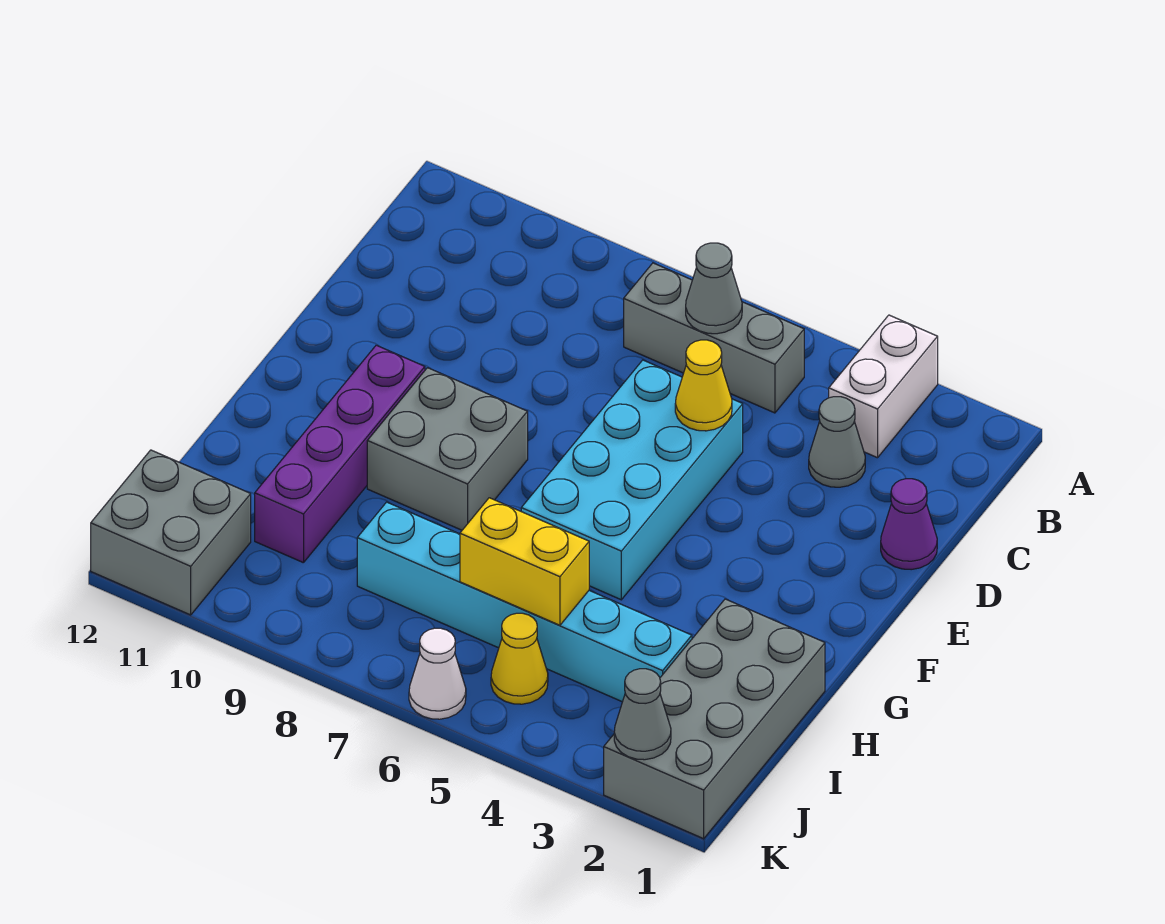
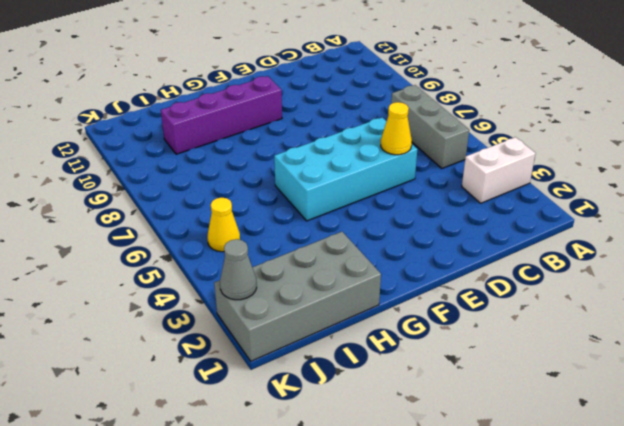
none -> grey 1x1 cone [809,397,865,487]
none -> purple 1x1 cone [881,479,937,570]
none -> grey 2x2 brick [367,368,528,530]

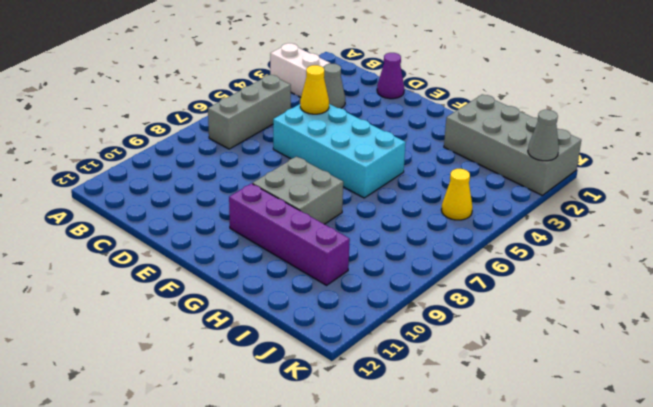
none -> cyan 1x6 brick [357,502,692,702]
none -> grey 2x2 brick [91,450,251,615]
none -> white 1x1 cone [409,628,466,719]

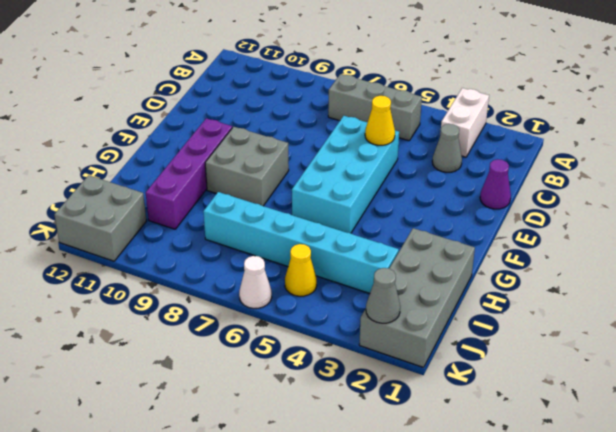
none -> grey 1x1 cone [686,243,742,334]
none -> yellow 1x2 brick [460,498,589,625]

